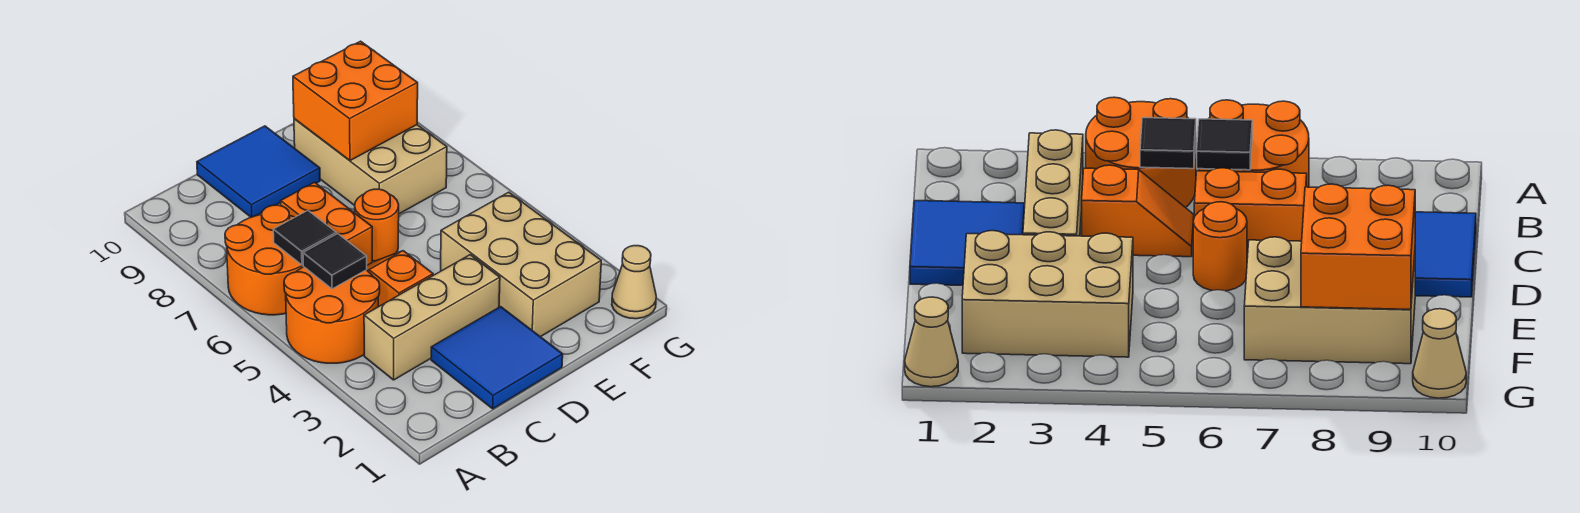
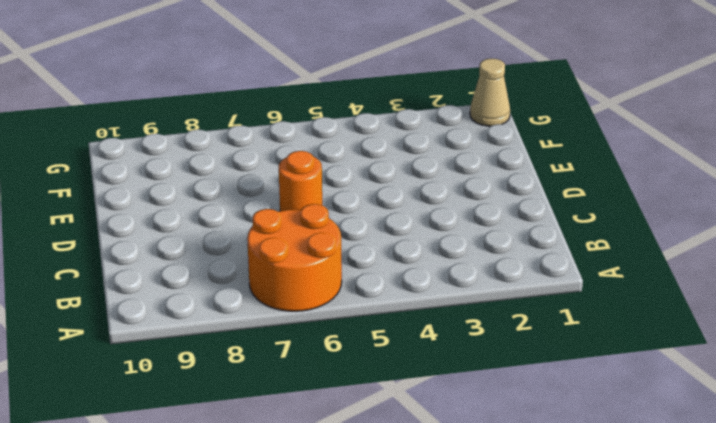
none -> orange 2x2 round brick [284,267,380,363]
none -> tan 1x3 brick [364,255,500,380]
none -> blue 2x2 tile [431,307,563,409]

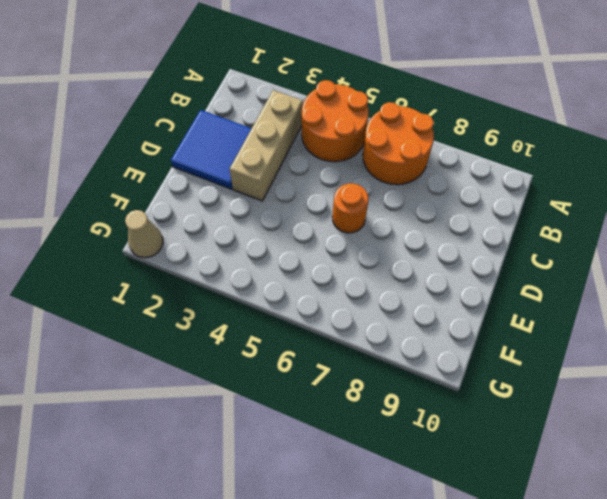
none -> orange 1x2 slope [367,251,433,307]
none -> orange 1x2 brick [280,182,372,265]
none -> blue 2x2 tile [197,126,320,217]

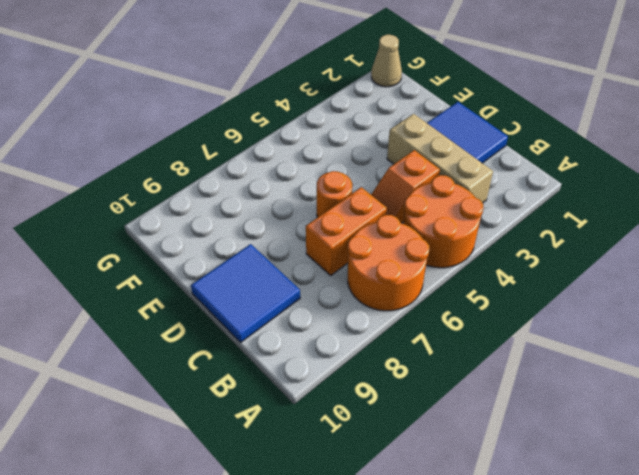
none -> tan 2x3 brick [441,192,601,337]
none -> tan 2x3 brick [294,119,447,214]
none -> tan 1x1 cone [1413,309,1466,398]

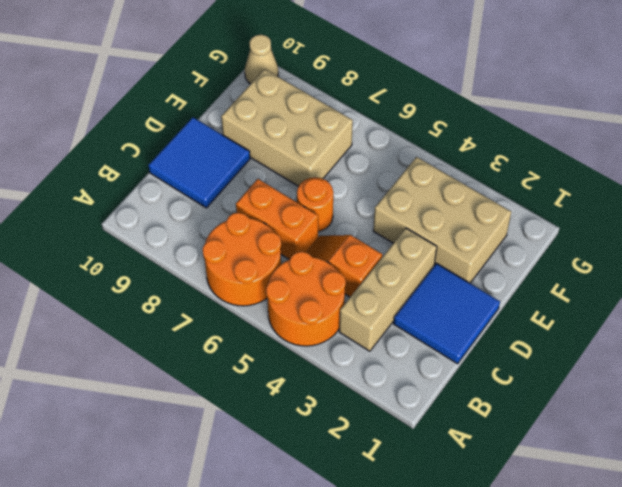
none -> tan 1x1 cone [612,246,656,319]
none -> black 1x1 tile [303,234,367,289]
none -> black 1x1 tile [273,210,336,265]

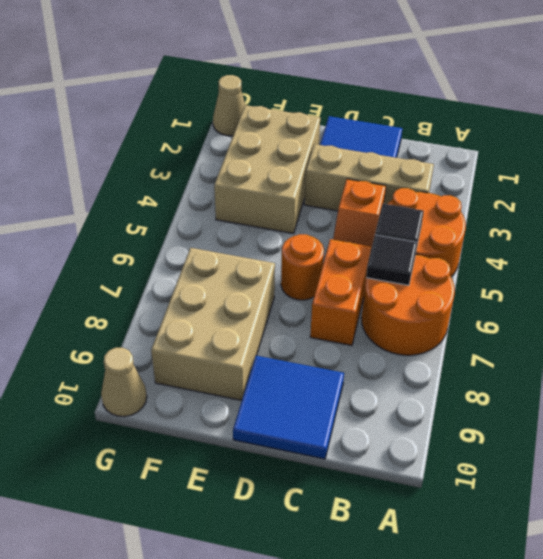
none -> orange 2x2 brick [293,41,418,161]

